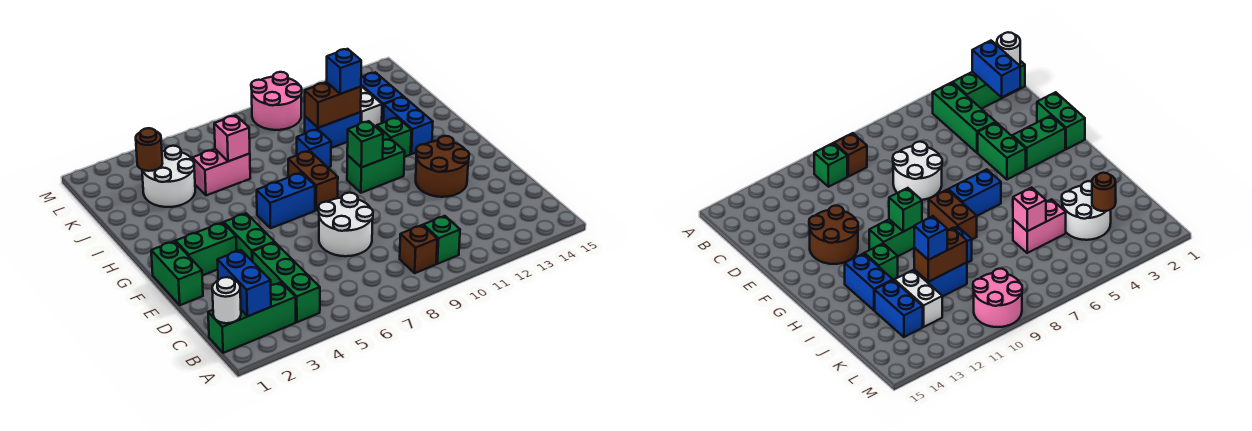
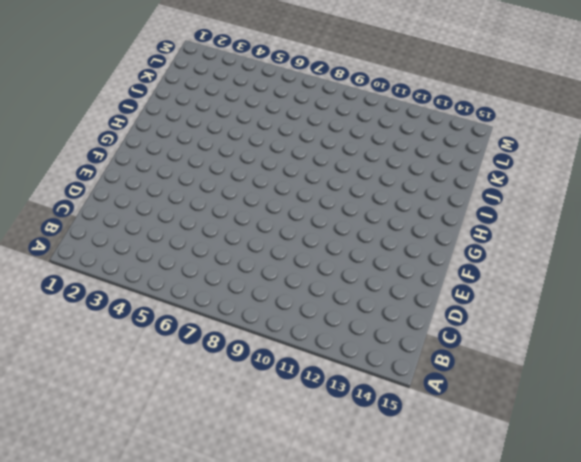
none -> green 1x3 brick [208,282,296,353]
none -> green 1x3 brick [253,243,320,322]
none -> brown 1x1 brick [400,225,437,273]

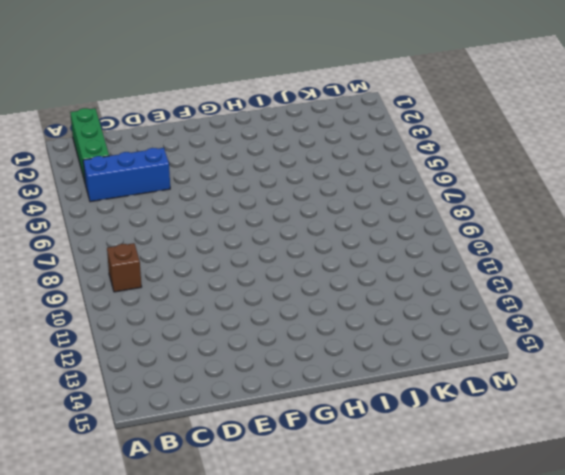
blue 1x3 brick [83,148,170,202] -> green 1x3 brick [253,243,320,322]
none -> green 1x1 brick [423,216,460,264]
none -> white 2x2 round brick [318,193,373,256]
none -> green 1x2 brick [151,241,203,305]

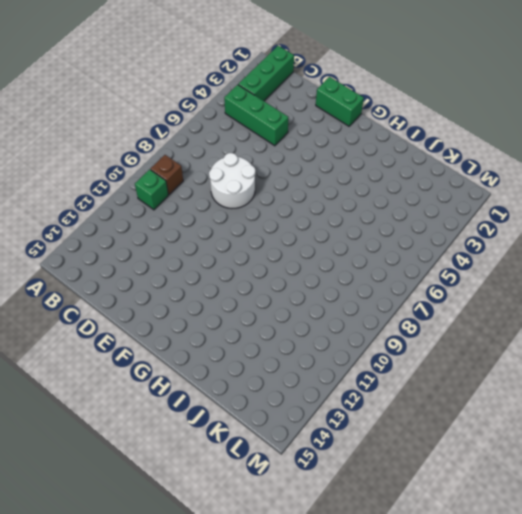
none -> green 1x2 brick [224,213,275,262]
none -> brown 2x2 round brick [416,136,469,197]
none -> green 1x2 brick [176,222,237,276]

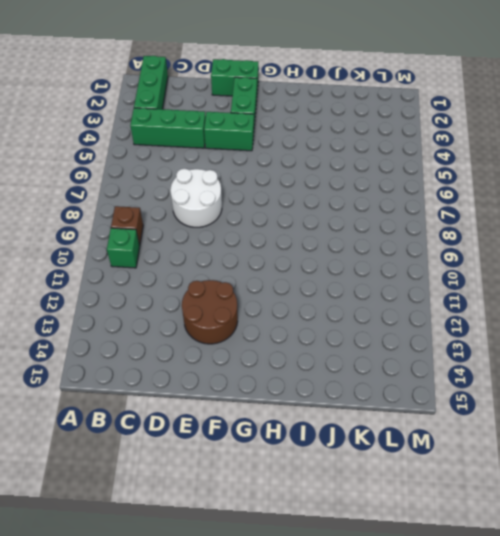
none -> blue 1x2 brick [257,173,315,228]
none -> brown 1x2 brick [288,151,338,210]
none -> green 1x2 brick [347,139,405,193]

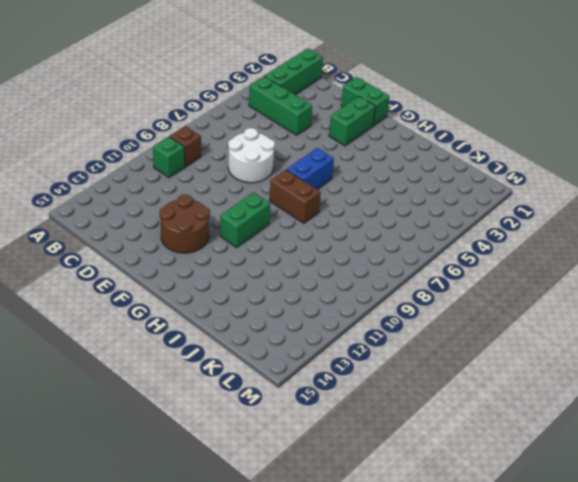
none -> green 1x2 brick [224,213,275,262]
none -> green 1x1 brick [377,118,411,157]
none -> blue 1x2 brick [383,97,433,154]

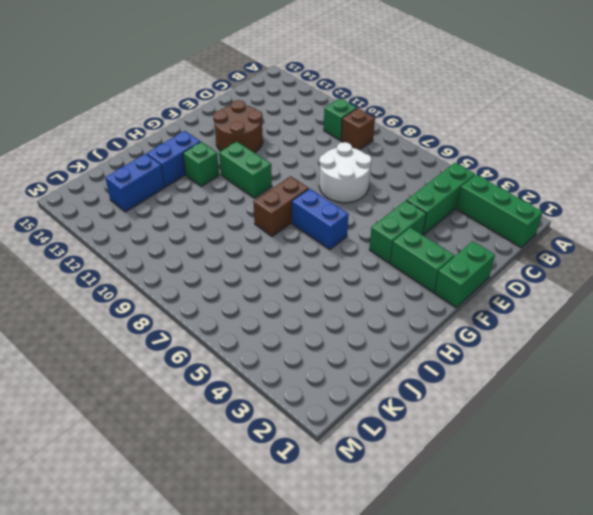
none -> blue 1x1 brick [297,129,331,168]
none -> white 2x2 round brick [142,146,195,207]
none -> pink 1x2 brick [192,149,250,195]

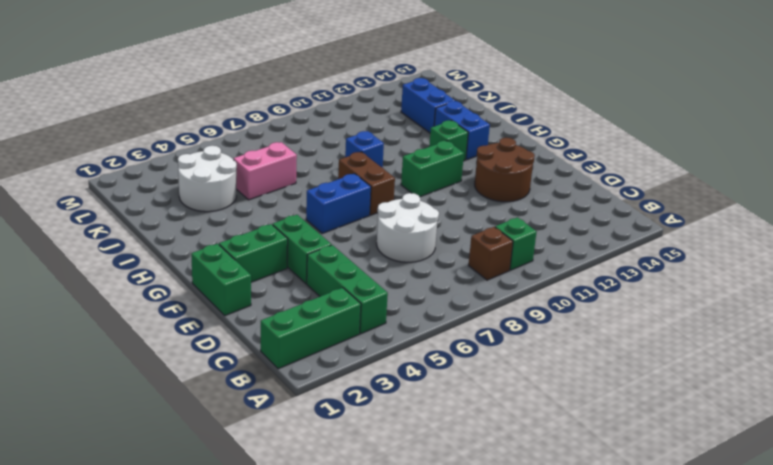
none -> blue 1x2 brick [305,112,361,148]
none -> white 1x2 brick [360,86,382,128]
none -> pink 2x2 round brick [251,72,302,130]

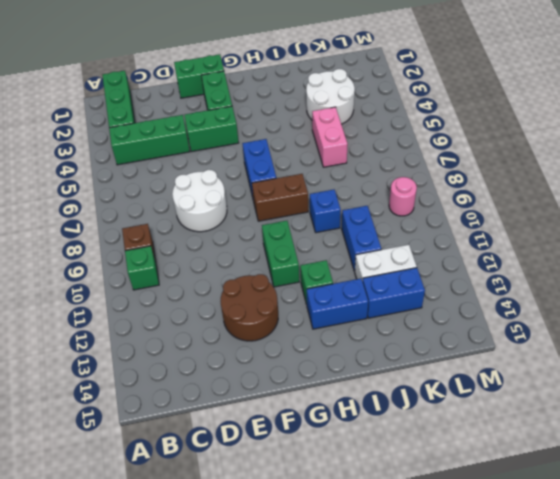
pink 1x1 round brick [389,177,417,216] -> pink 2x2 round brick [251,72,302,130]
none -> white 1x1 round brick [212,277,241,323]
none -> blue 1x2 brick [217,250,271,316]
none -> green 1x1 brick [347,121,383,167]

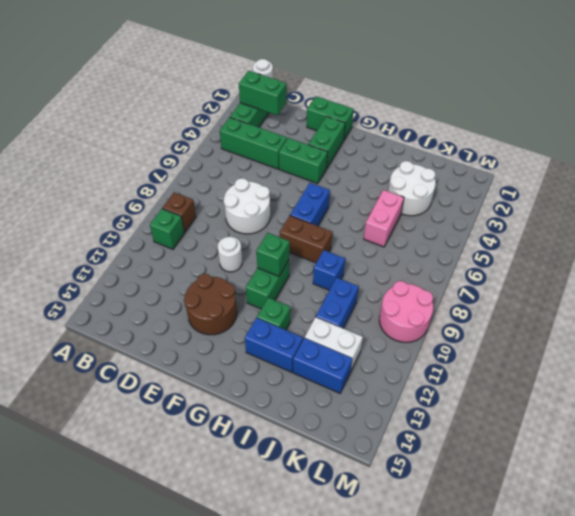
green 1x2 brick [239,71,286,115] -> blue 1x2 brick [217,250,271,316]
white 1x1 round brick [218,237,242,272] -> none
none -> pink 1x1 brick [214,115,250,161]
none -> brown 1x2 brick [305,82,361,128]
none -> brown 1x1 round brick [136,128,162,171]

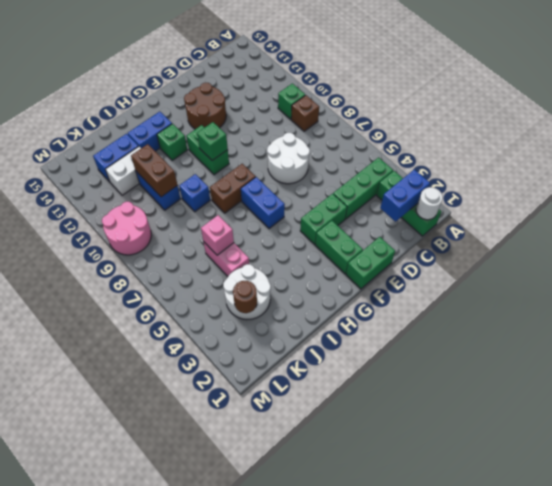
none -> blue 1x1 brick [327,49,361,94]

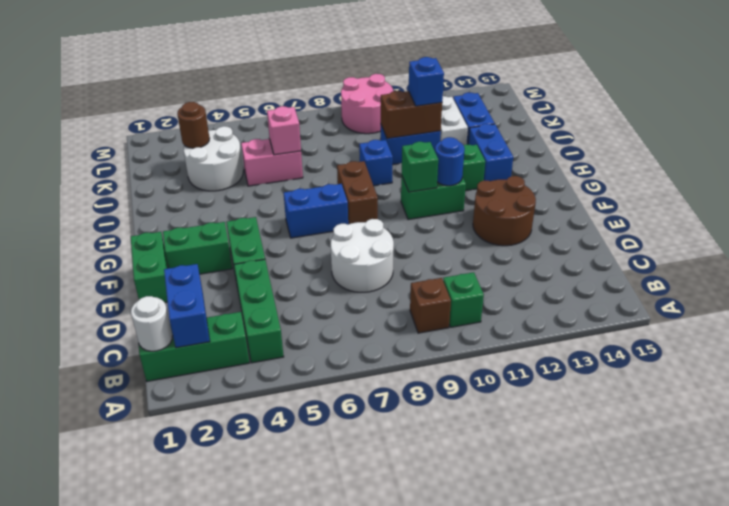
blue 1x1 round brick [435,137,465,186] -> none

